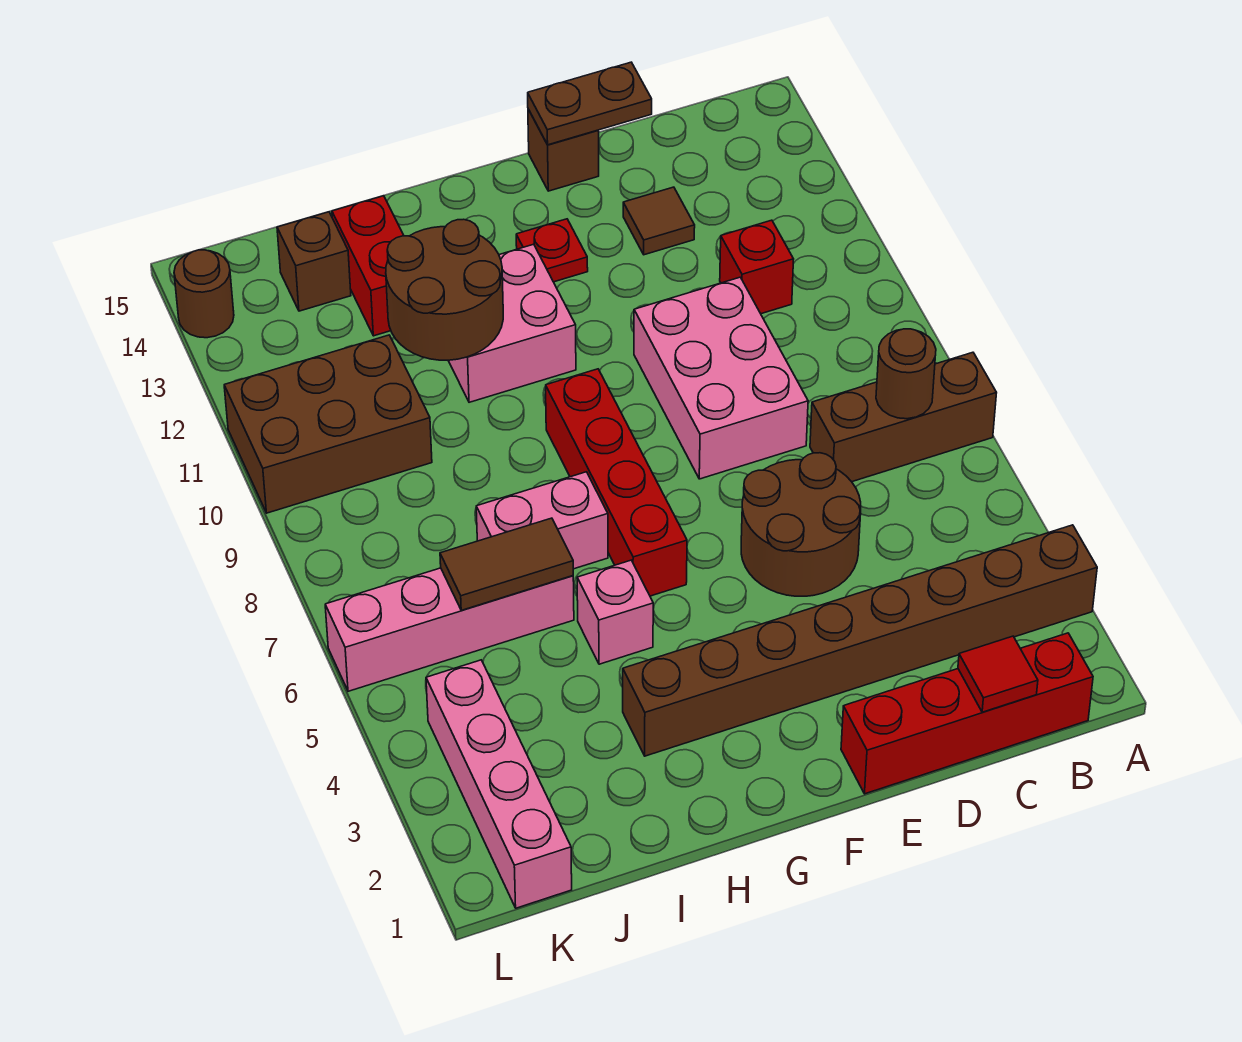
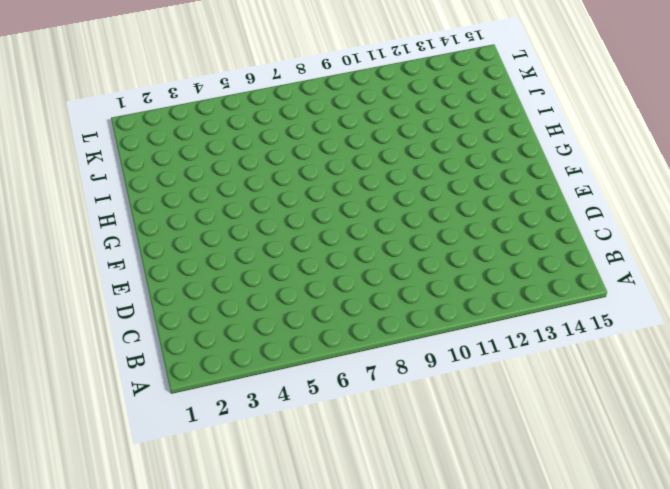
none -> brown 1x8 brick [623,525,1097,756]
none -> brown 1x3 brick [810,352,996,482]
none -> red 1x4 brick [841,633,1093,794]

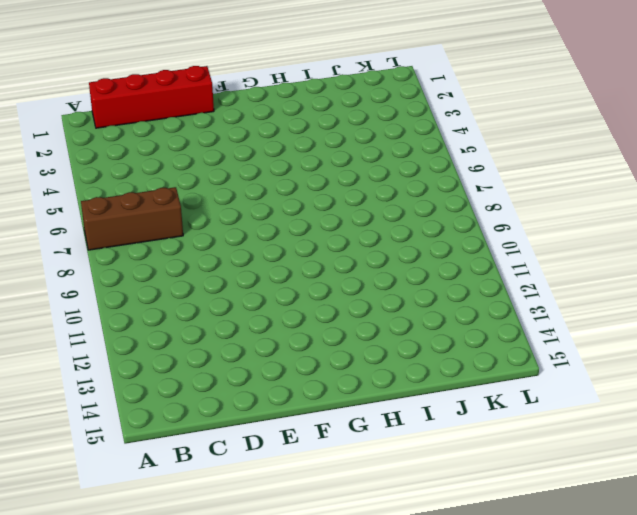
none -> brown 1x8 brick [623,525,1097,756]
none -> red 1x1 brick [720,220,794,314]
none -> brown 2x2 round brick [741,453,861,596]

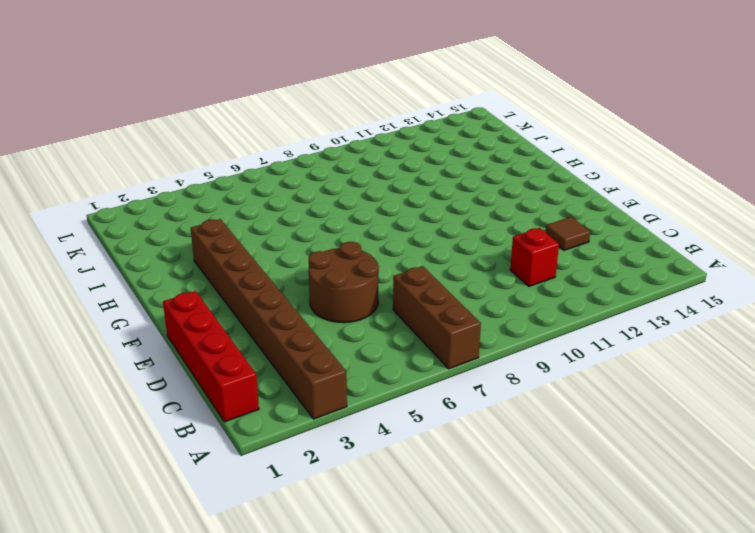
none -> pink 2x3 brick [634,277,808,479]
none -> brown 1x1 brick [528,109,599,191]
none -> red 1x1 plate [516,219,588,282]

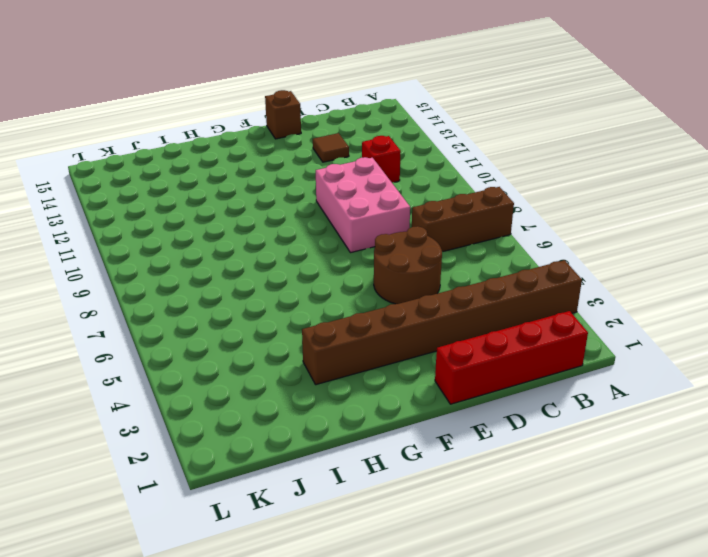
none -> red 1x1 plate [516,219,588,282]
none -> red 1x4 brick [546,369,687,596]
none -> pink 2x2 brick [448,244,576,402]

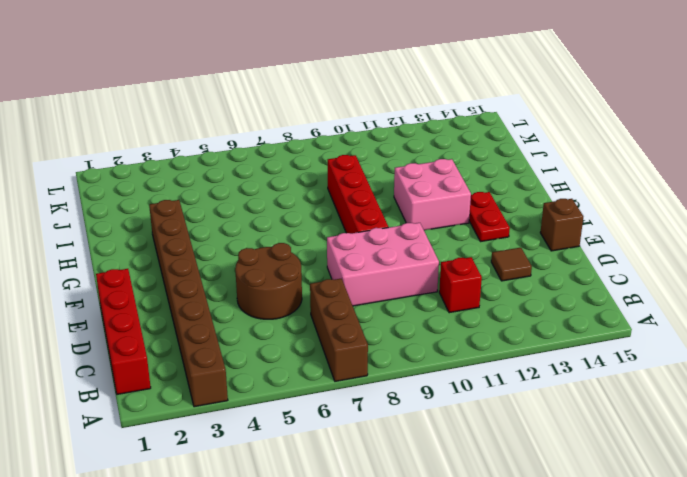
red 1x4 brick [327,155,388,234] -> red 1x4 brick turned to [546,369,687,596]
red 1x2 plate [469,192,510,242] -> red 1x1 plate [516,219,588,282]
none -> pink 1x1 brick [577,560,653,664]
none -> pink 1x2 brick [476,472,608,569]
none -> pink 1x4 brick [325,568,574,691]

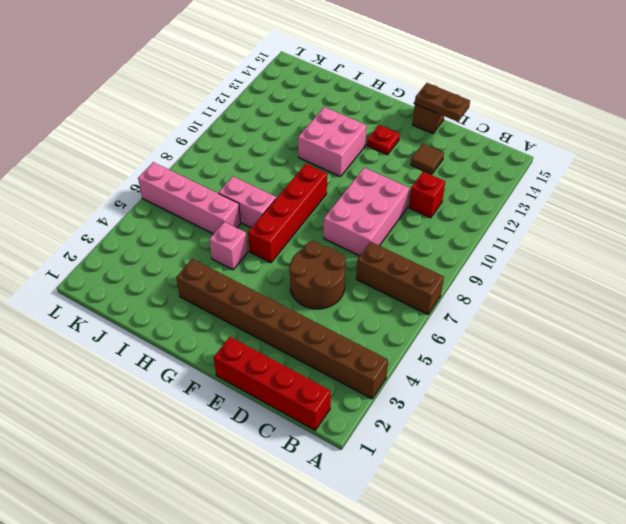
none -> red 1x2 brick [332,196,404,336]
none -> brown 2x3 brick [224,335,432,513]
none -> brown 1x1 brick [277,212,351,311]

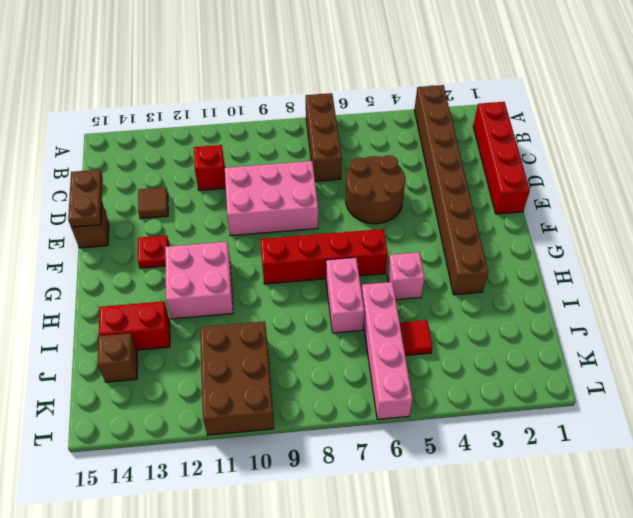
red 1x1 tile [400,320,433,355] -> red 1x1 tile moved to [958,636,1038,712]
none -> pink 1x4 brick [426,660,572,908]
none -> brown 1x1 round brick [174,250,234,338]
none -> brown 1x1 round brick [876,329,936,419]

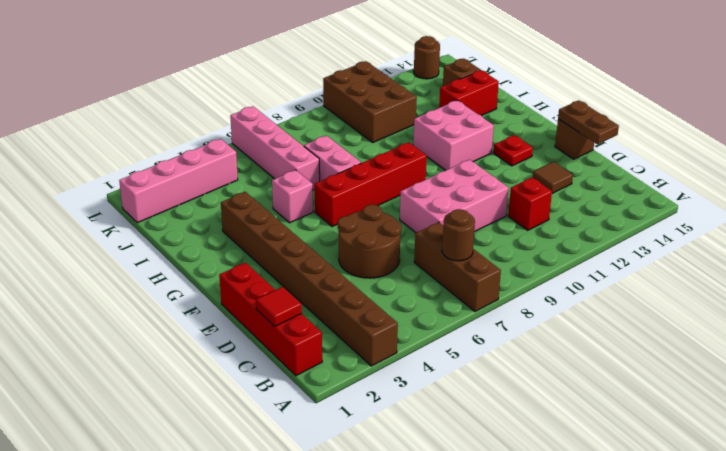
none -> brown 2x2 round brick [386,219,503,360]
none -> brown 1x2 tile [440,518,573,610]

